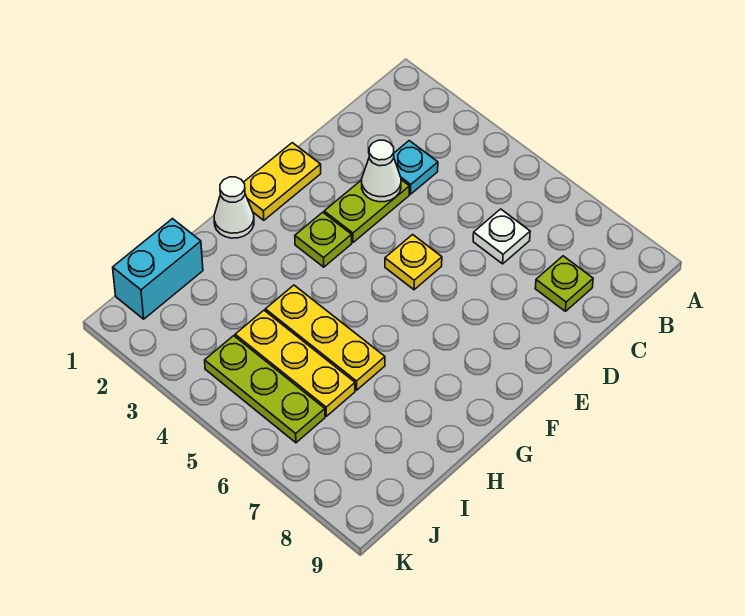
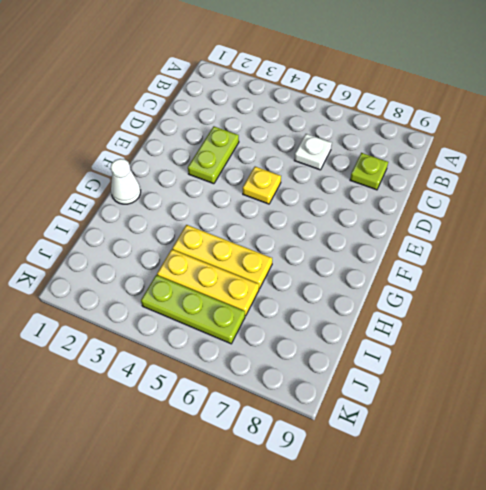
none -> cyan 1x1 plate [394,141,438,194]
none -> yellow 1x2 plate [244,143,321,220]
none -> lime 1x1 plate [295,212,352,267]

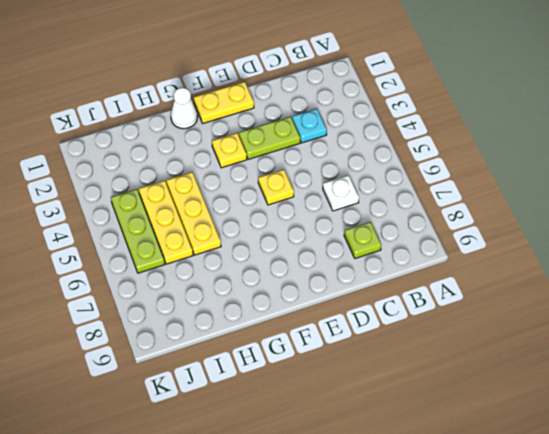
yellow 1x1 plate [212,133,247,168] -> lime 1x1 plate [295,212,352,267]
none -> cyan 1x2 brick [113,219,203,319]
none -> white 1x1 cone [362,140,401,202]

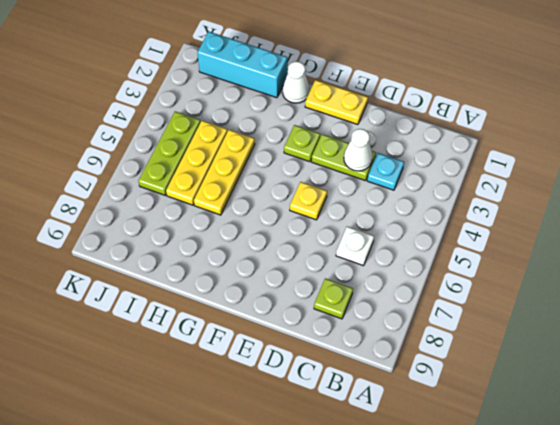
cyan 1x3 brick [197,32,287,98] -> cyan 1x2 brick [113,219,203,319]

